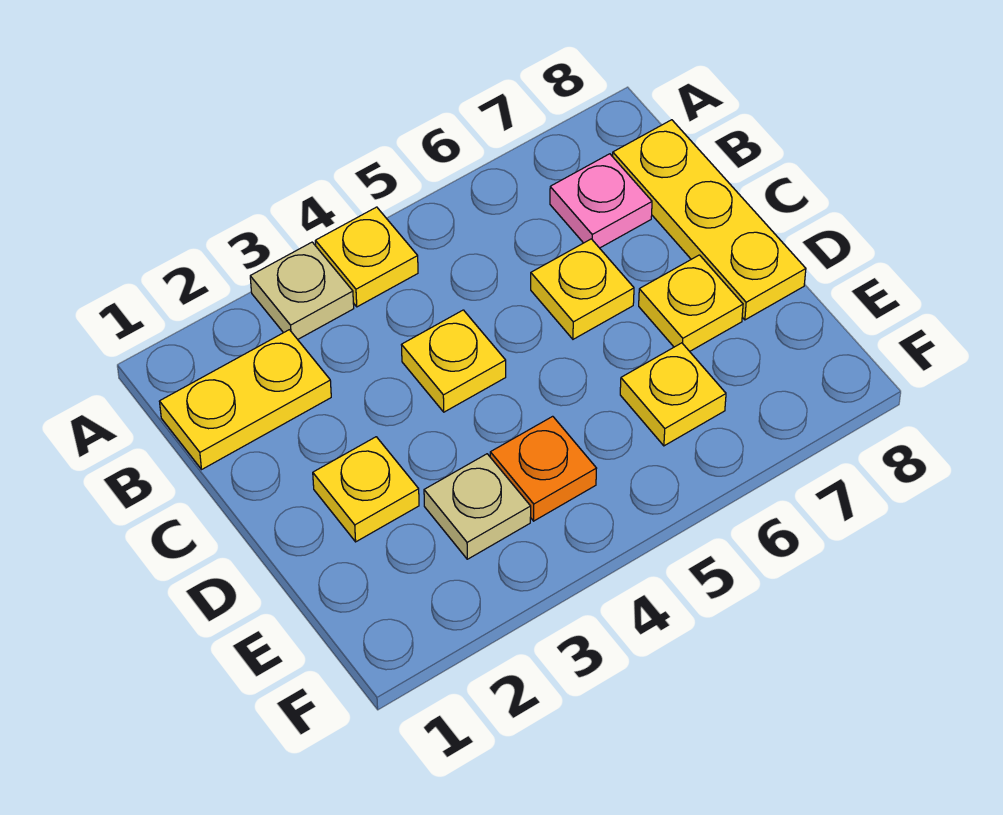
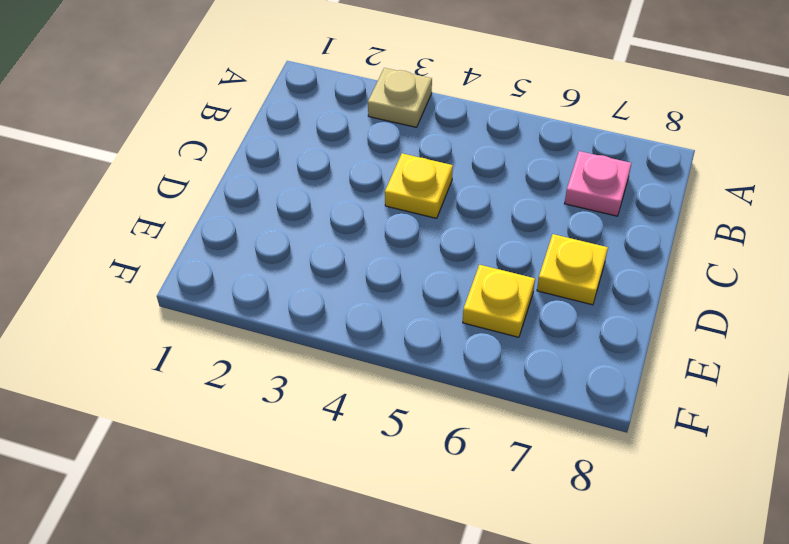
none -> yellow 1x1 plate [315,207,418,307]
none -> yellow 1x2 plate [159,330,331,469]
none -> yellow 1x3 plate [613,120,806,320]

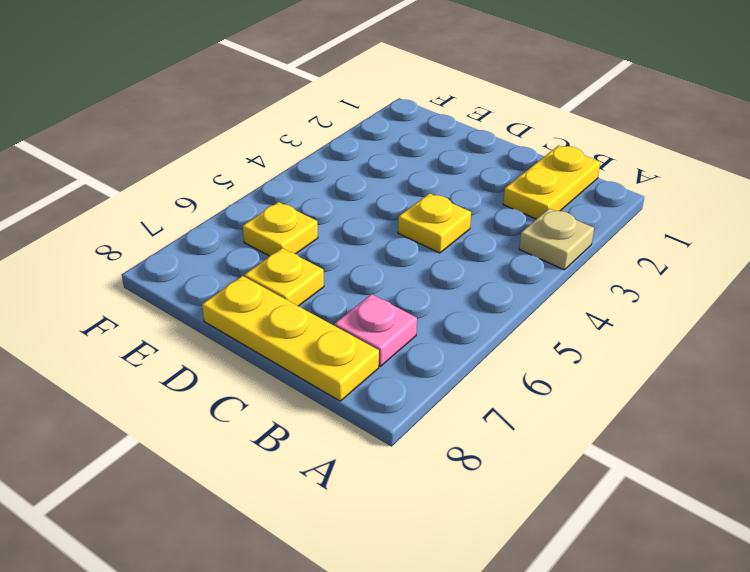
none -> yellow 1x1 plate [315,207,418,307]
none -> yellow 1x1 plate [531,239,634,339]
none -> yellow 1x1 plate [313,437,419,542]

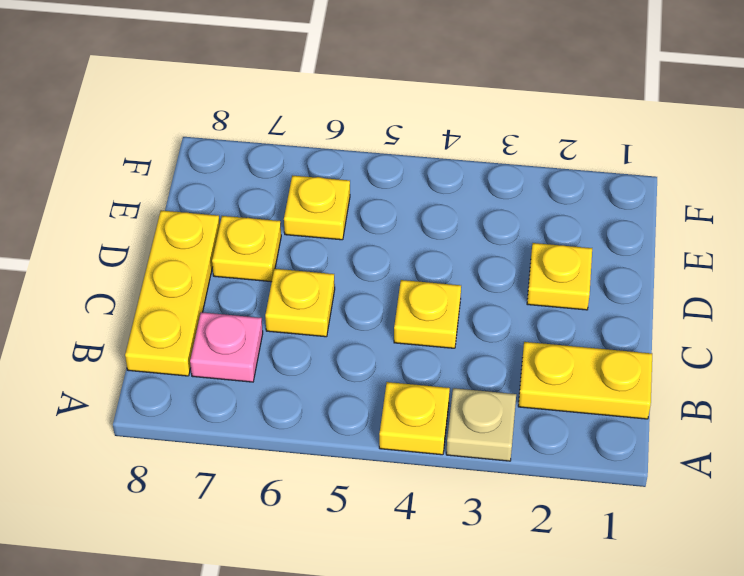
none -> tan 1x1 plate [424,454,531,559]
none -> orange 1x1 plate [490,416,597,521]

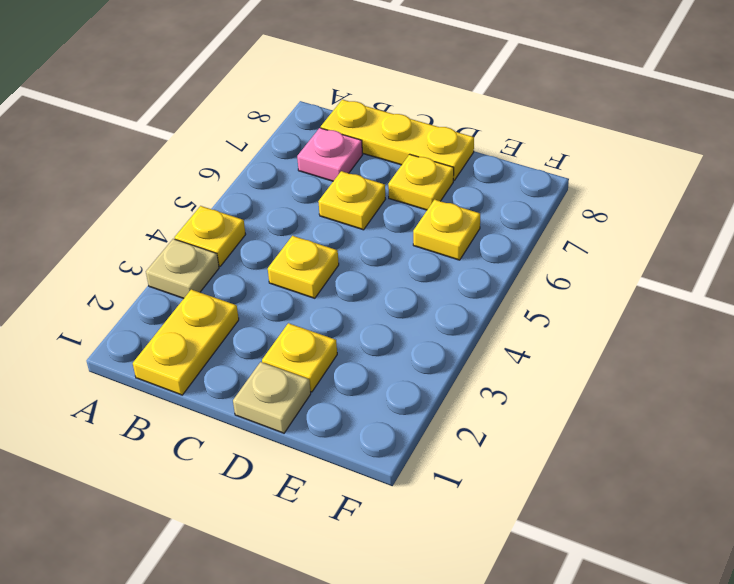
tan 1x1 plate [233,362,311,433] -> tan 1x1 plate moved to [424,454,531,559]
none -> orange 1x1 plate [490,416,597,521]

